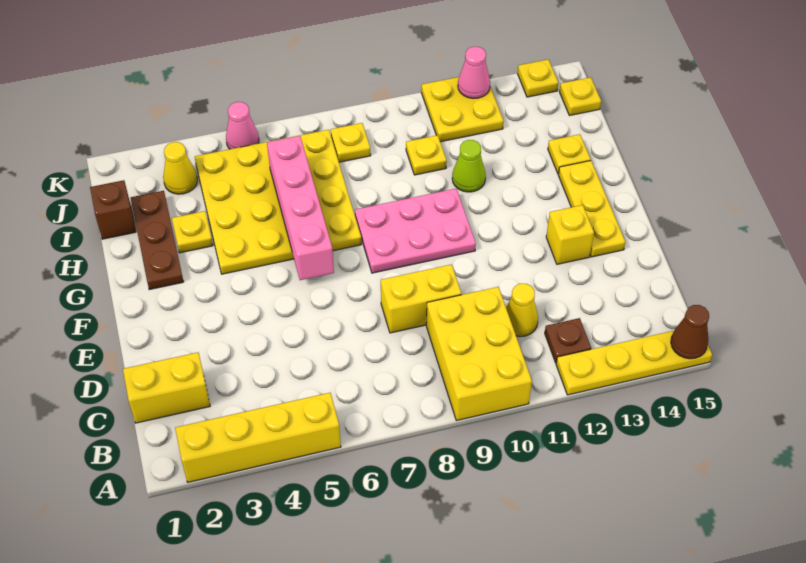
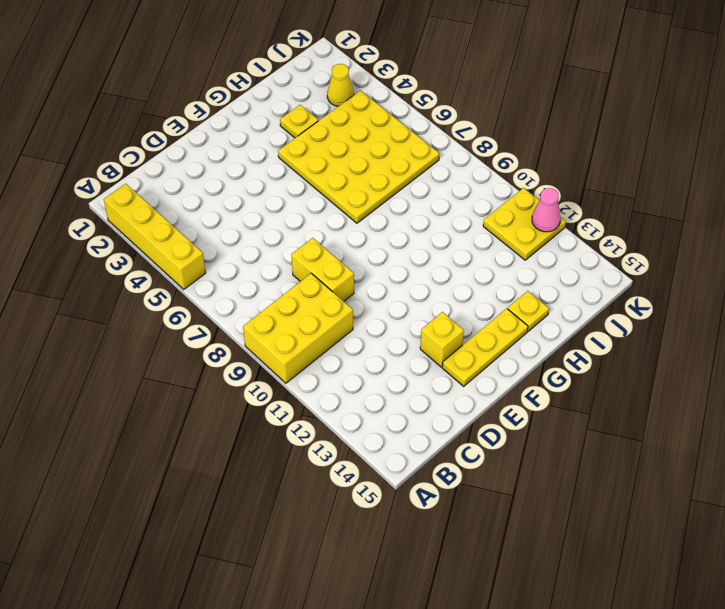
none -> yellow 1x4 plate [556,331,712,395]
none -> brown 1x1 plate [545,318,591,363]
none -> yellow 1x2 brick [123,352,210,423]

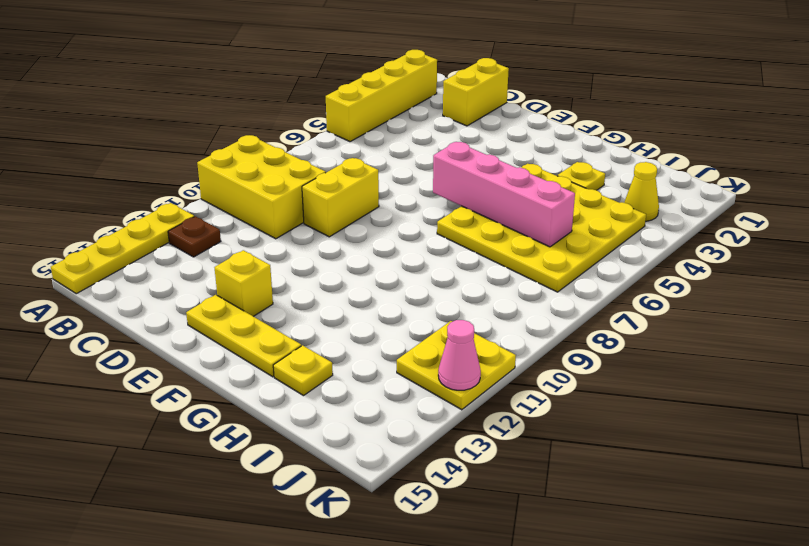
none -> yellow 1x1 cone [506,284,538,337]
none -> pink 2x3 plate [355,189,476,273]
none -> brown 1x3 plate [131,191,184,290]

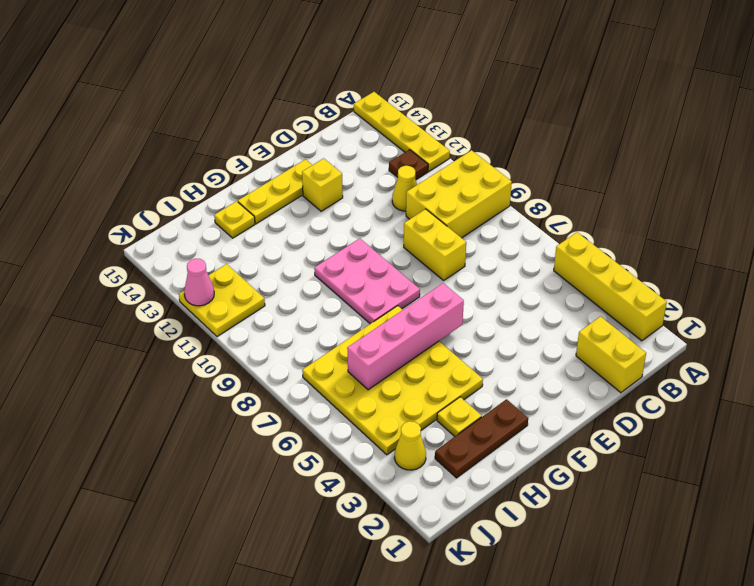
none -> lime 1x1 cone [452,140,486,192]
none -> brown 1x1 brick [90,180,136,239]
none -> yellow 1x1 plate [406,135,447,175]

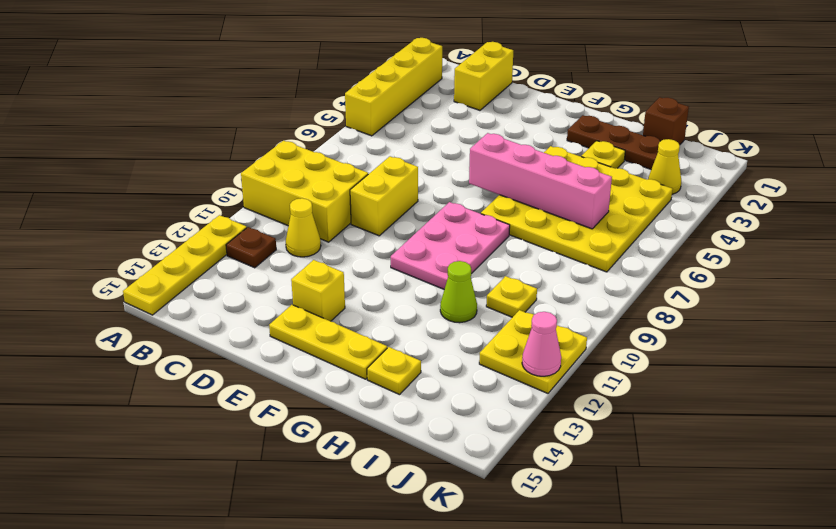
none -> yellow 1x1 plate [331,123,371,162]
none -> yellow 1x1 plate [559,77,601,116]
none -> pink 1x1 cone [226,102,259,149]

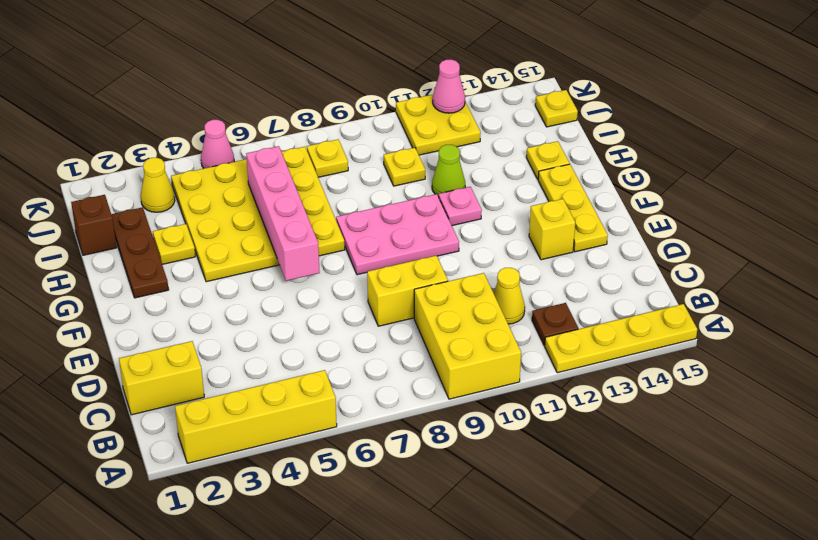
pink 1x1 plate [439,187,482,226] -> none
none -> yellow 1x1 plate [518,59,558,97]
none -> brown 1x1 cone [671,305,709,359]

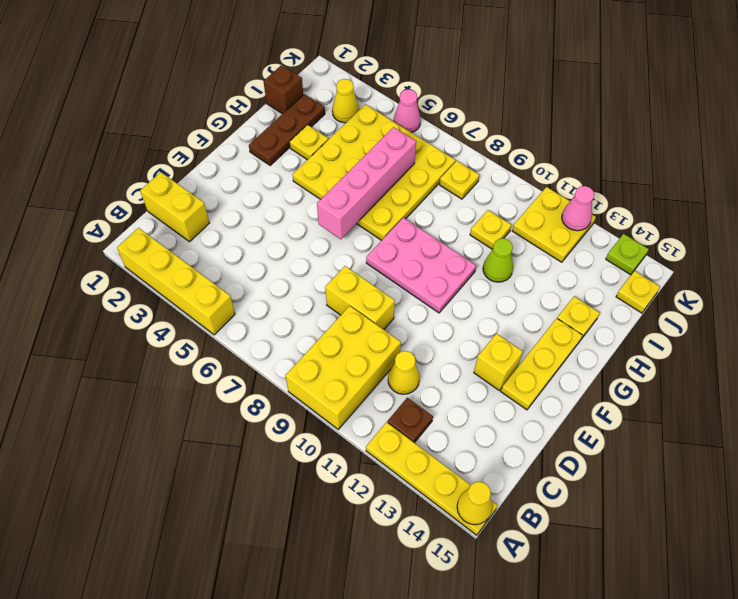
yellow 1x1 cone [457,482,492,525] -> brown 1x1 cone [671,305,709,359]
lime 1x1 plate [606,234,649,275] -> yellow 1x1 plate [518,59,558,97]

